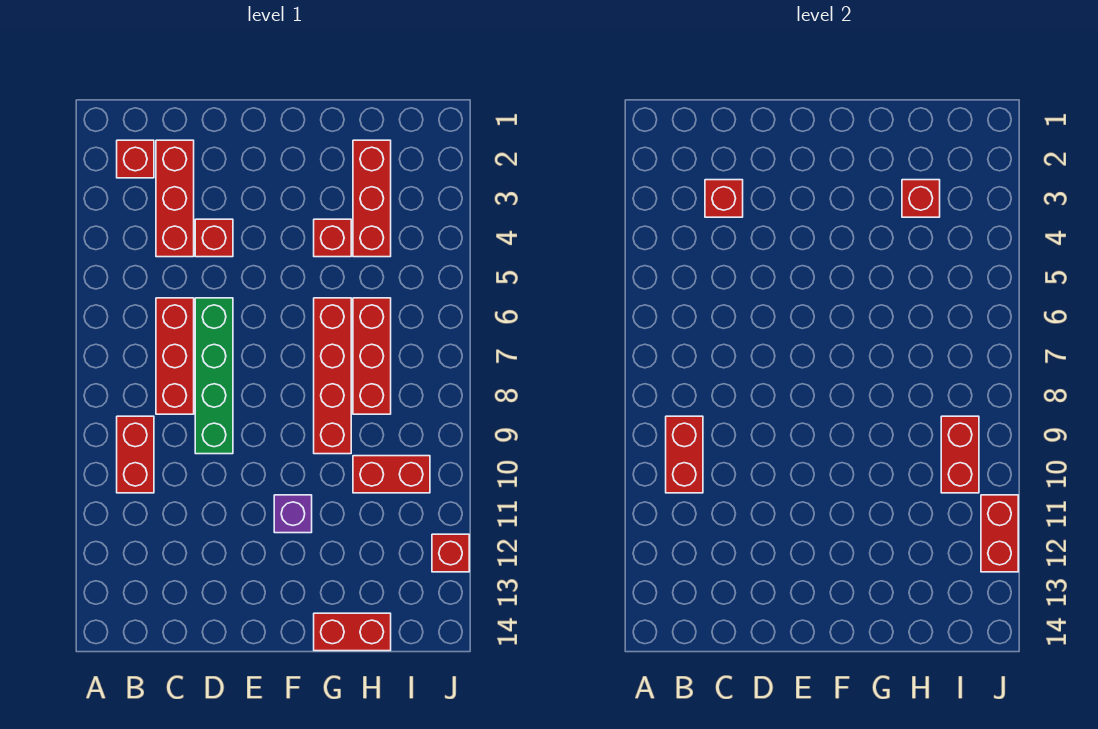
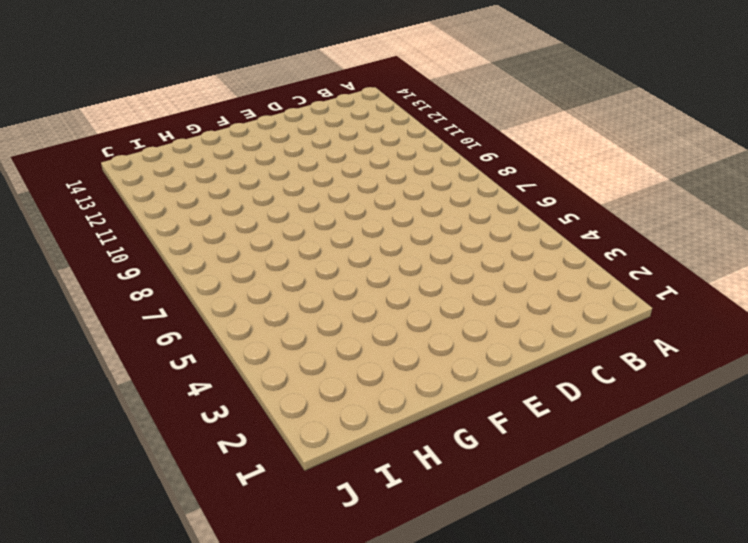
none -> red 1x1 brick [117,140,154,178]
none -> red 1x2 brick [117,416,154,493]
none -> red 1x3 brick [156,140,194,257]

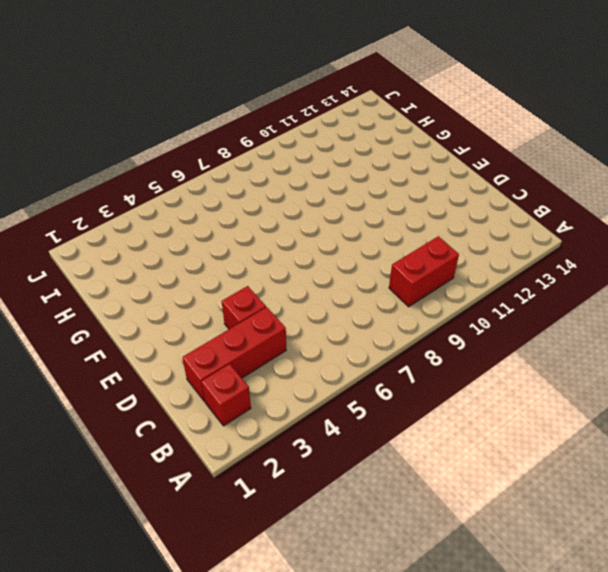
none -> red 1x3 brick [156,298,194,414]
none -> green 1x4 brick [195,298,233,454]
none -> purple 1x1 brick [274,495,312,533]

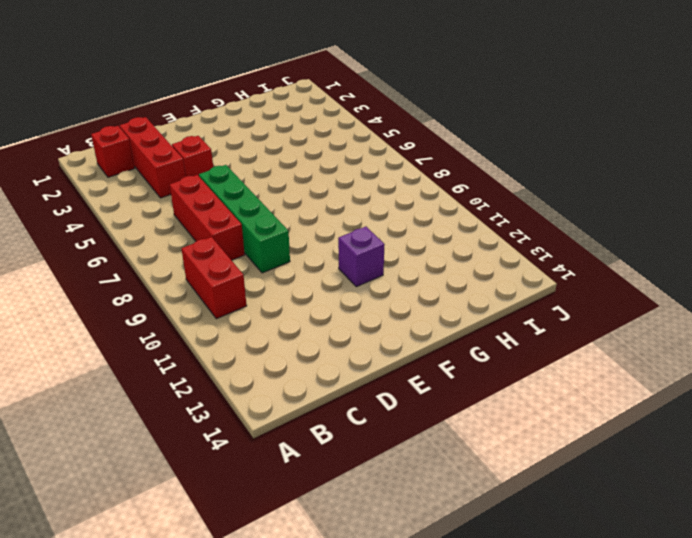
none -> red 1x1 brick [314,219,351,257]
none -> red 1x4 brick [314,298,351,454]
none -> red 1x2 brick [314,613,391,651]

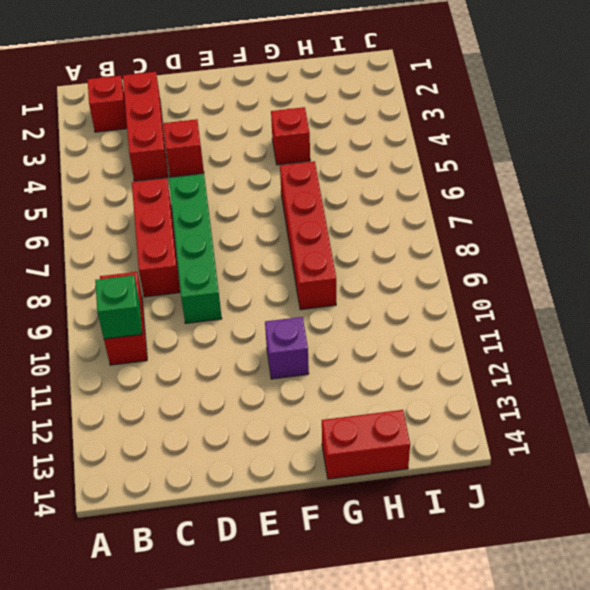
green 1x1 brick [95,275,142,339] -> red 1x2 brick [666,416,703,493]
none -> red 1x3 brick [353,140,391,257]
none -> red 1x3 brick [353,298,391,414]
none -> red 1x2 brick [353,456,430,493]

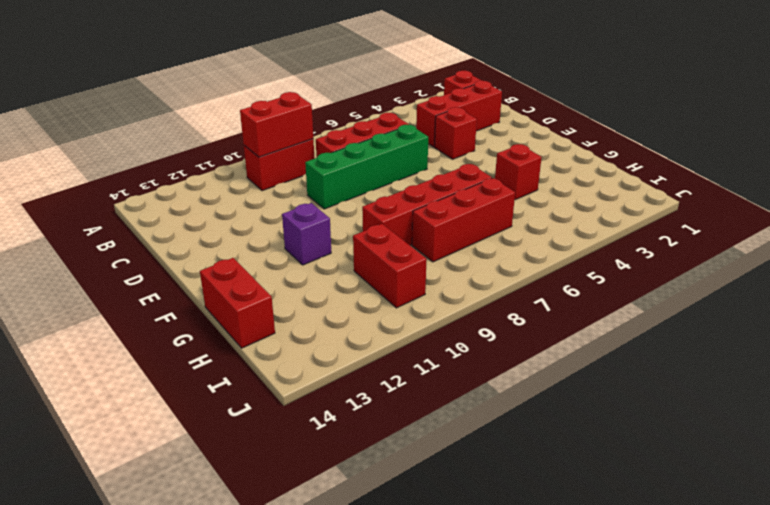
none -> red 1x3 brick [353,140,391,257]
none -> red 1x1 brick [432,534,469,572]
none -> red 1x1 brick [705,180,743,217]

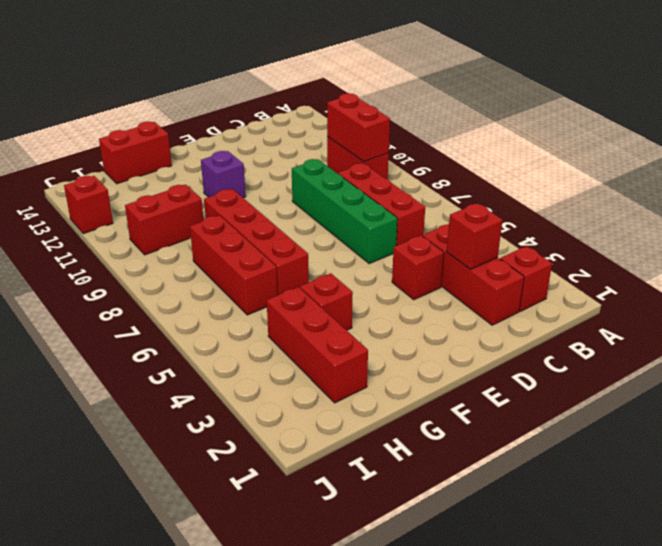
none -> red 1x1 brick [902,180,940,217]
none -> red 1x2 brick [941,416,979,493]
none -> red 1x2 brick [981,495,1018,572]

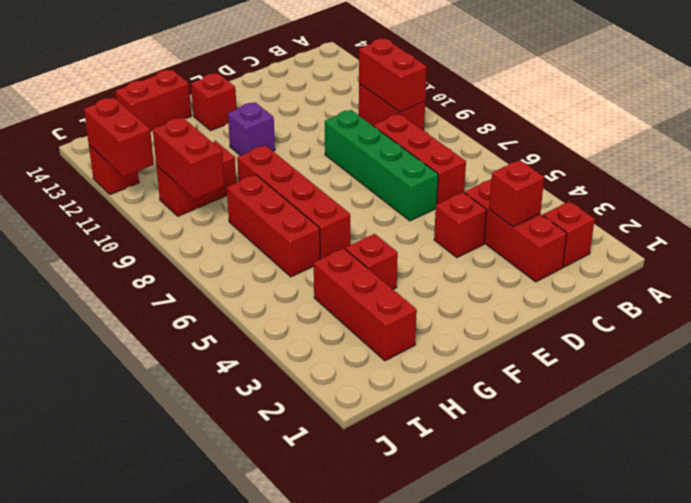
red 1x1 brick [191,73,237,130] -> red 1x1 brick moved to [902,180,940,217]

